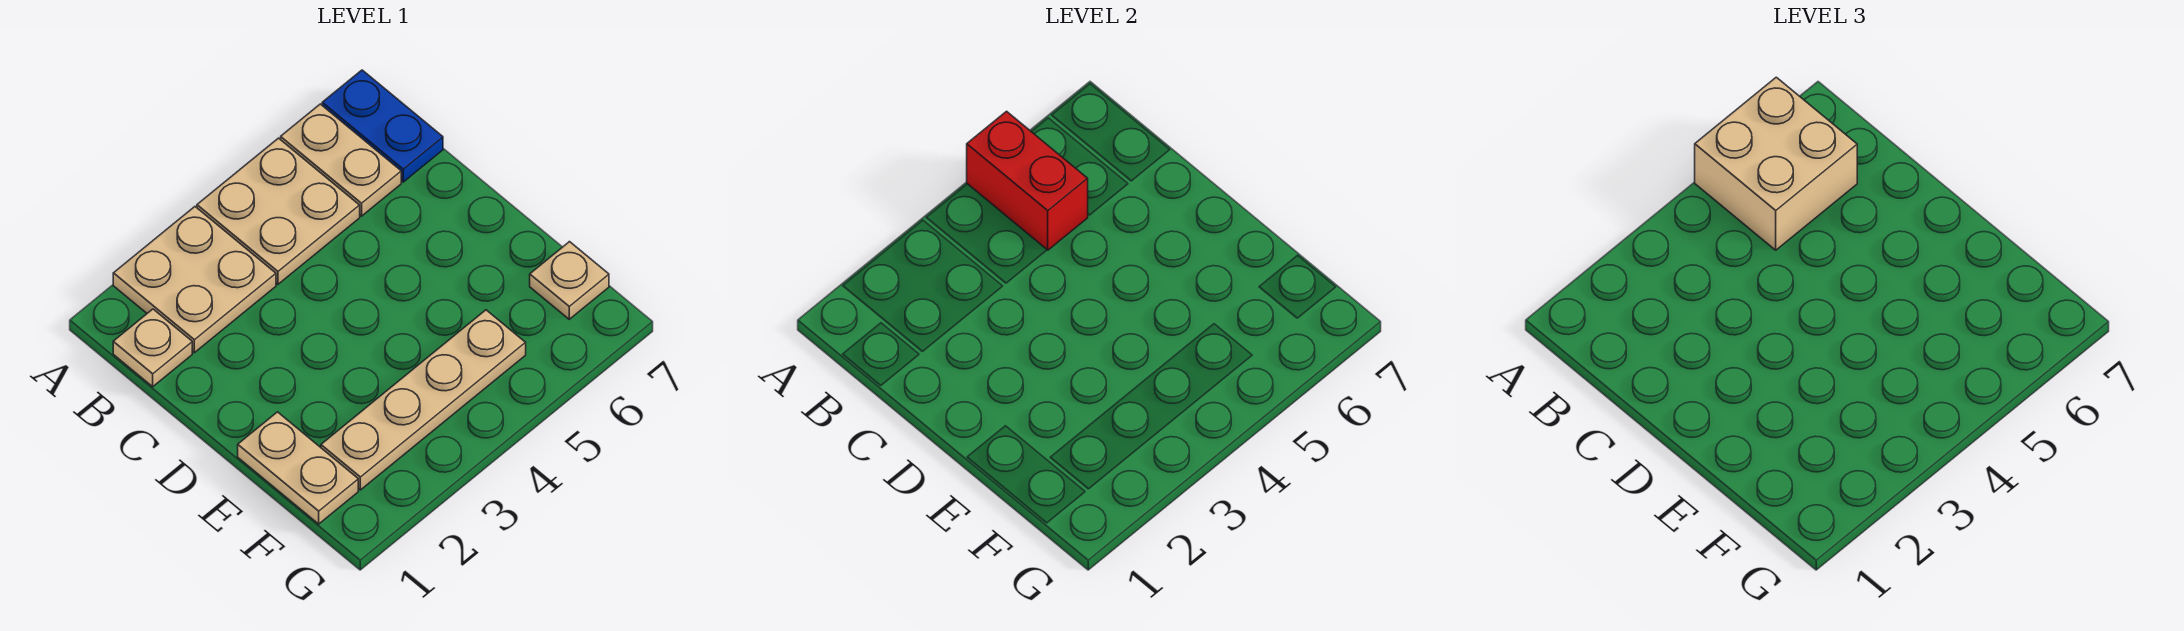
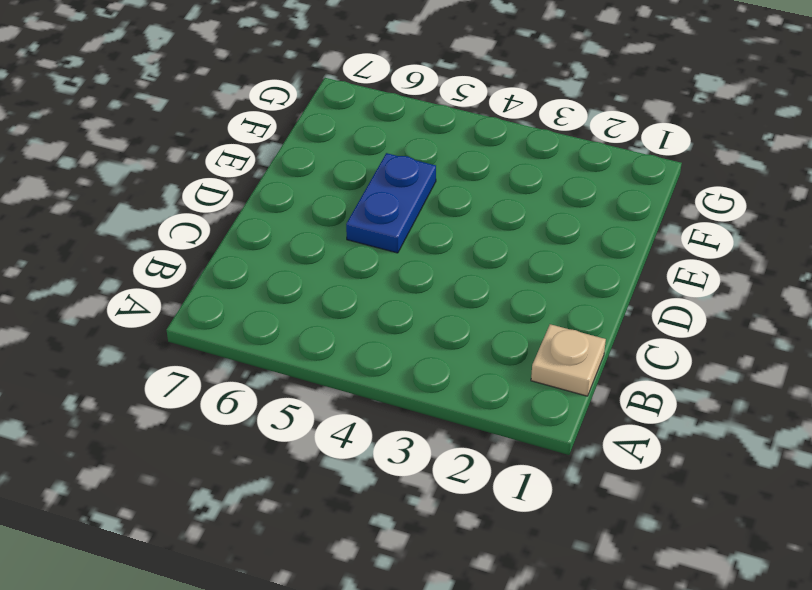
blue 1x2 plate [346,153,436,253] -> blue 1x2 plate moved to [322,70,443,182]
none -> tan 2x2 plate [113,207,276,353]
none -> tan 2x2 plate [197,138,360,284]

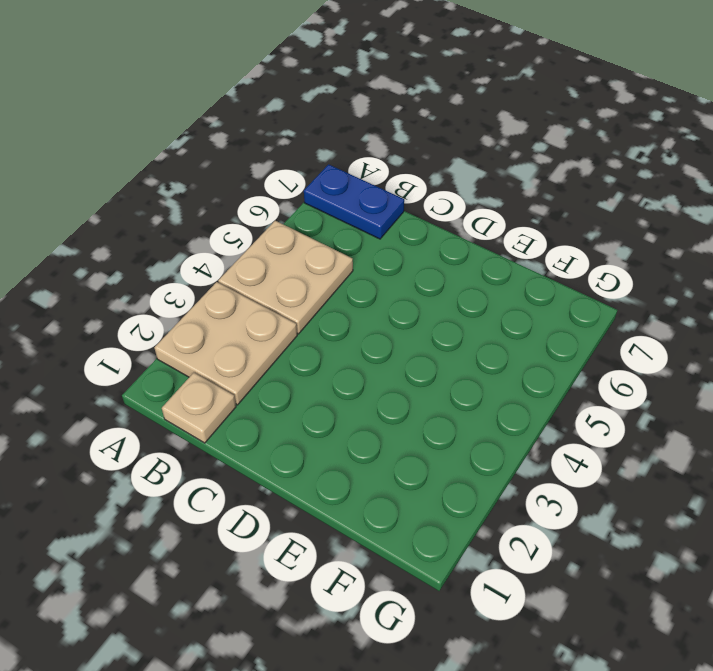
none -> tan 1x2 plate [281,104,401,216]
none -> tan 1x2 plate [238,412,358,524]

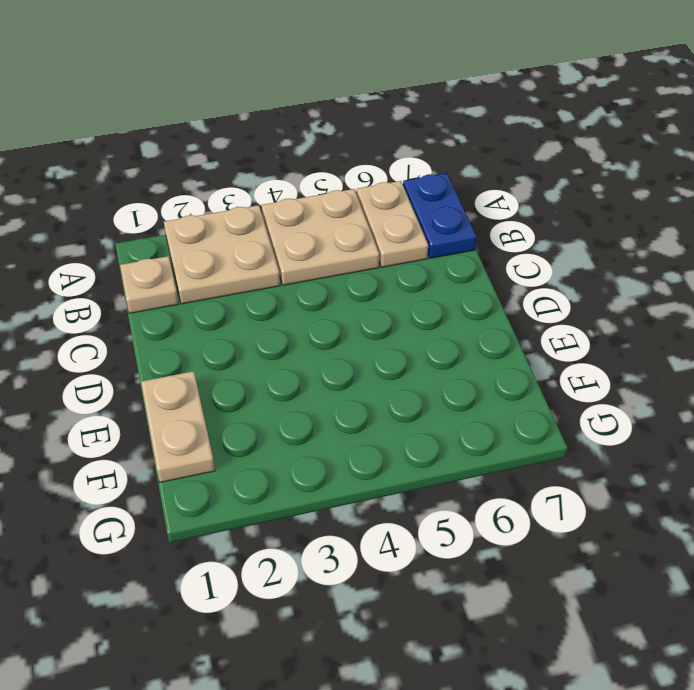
none -> tan 1x4 plate [321,310,526,490]
none -> tan 1x1 plate [530,242,609,319]

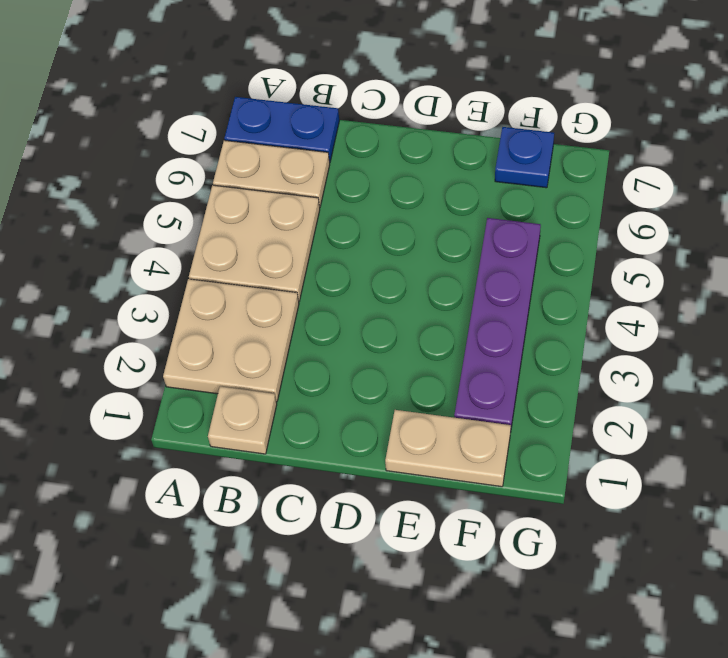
purple 1x4 plate [454,218,541,433] -> tan 1x4 plate [321,310,526,490]
blue 1x1 plate [495,127,554,188] -> tan 1x1 plate [530,242,609,319]
none -> red 1x2 brick [967,111,1088,250]
none -> tan 2x2 brick [1695,77,1857,250]

